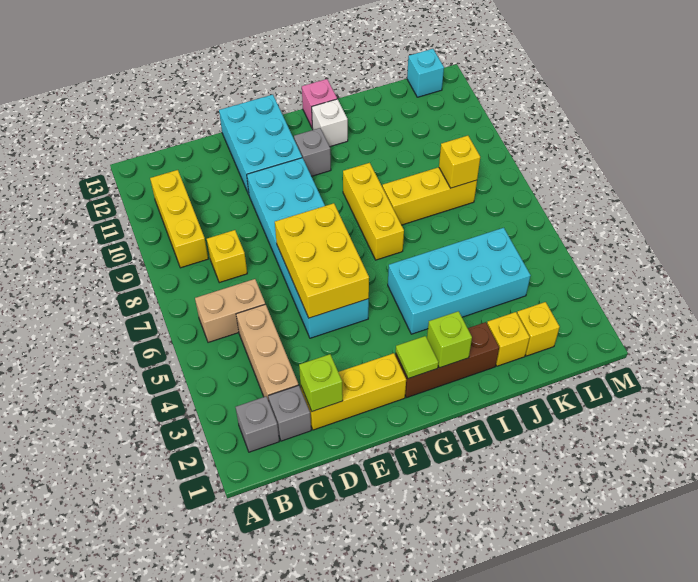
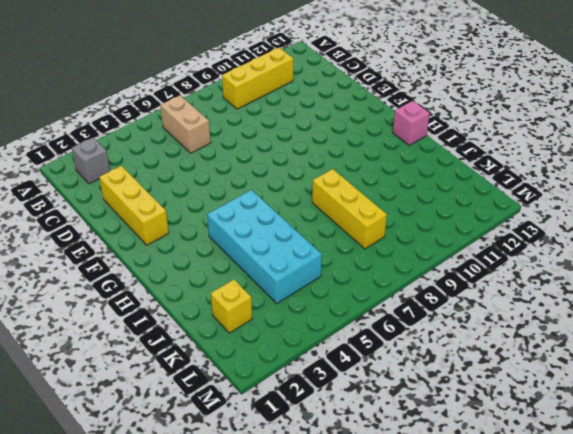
none -> grey 1x1 brick [268,385,311,441]
none -> tan 1x3 brick [236,304,298,401]
none -> yellow 1x1 brick [207,230,247,283]

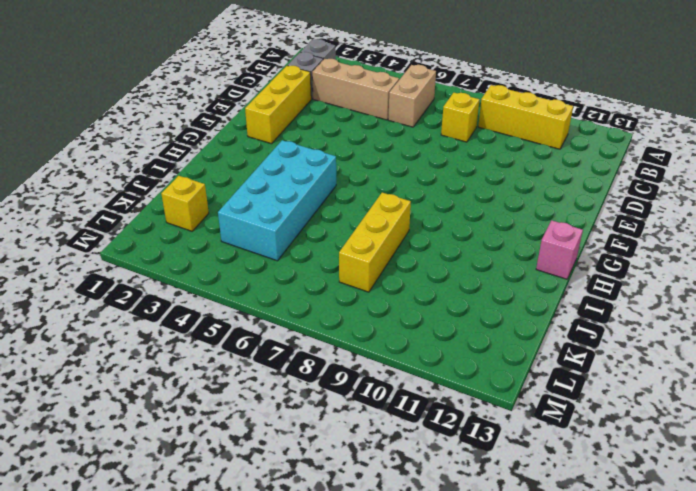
none -> cyan 2x6 brick [247,158,369,338]
none -> cyan 2x3 brick [219,95,302,194]
none -> brown 1x3 brick [395,322,499,398]

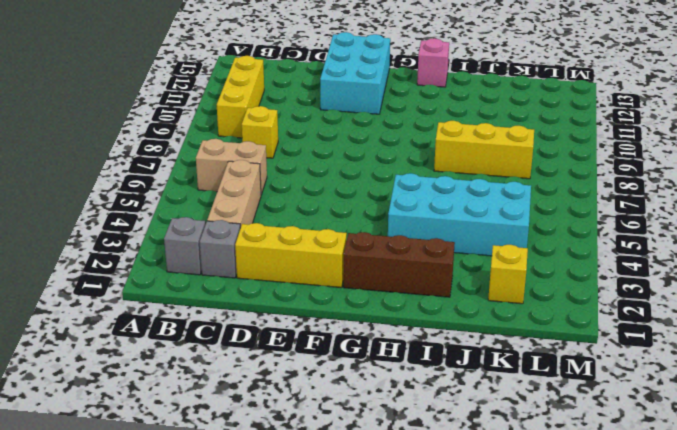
none -> cyan 2x6 brick [247,158,369,338]
none -> grey 1x1 brick [294,128,331,176]
none -> yellow 1x3 brick [343,163,404,260]

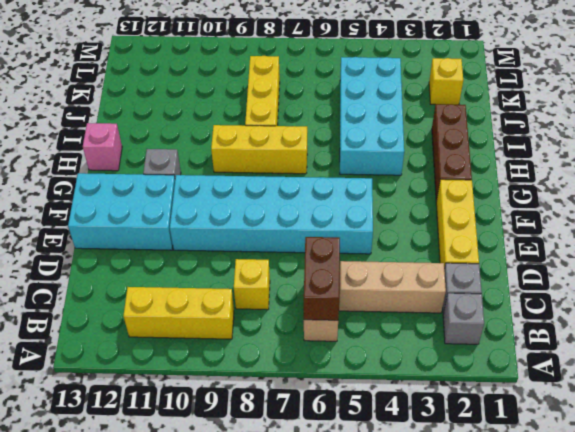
brown 1x2 brick [304,237,340,320] -> none
none -> white 1x1 brick [312,99,348,147]
none -> yellow 1x1 brick [487,312,530,366]
none -> cyan 1x1 brick [407,49,444,97]

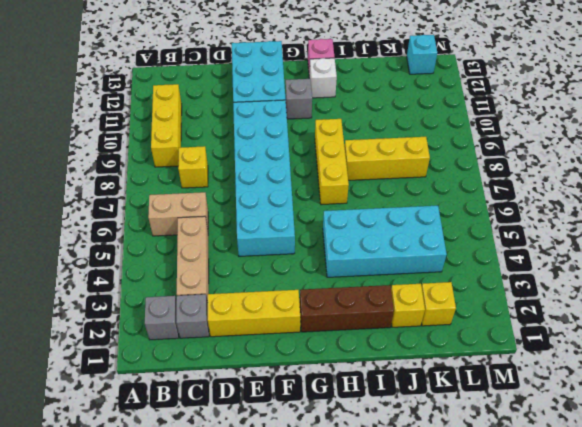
none -> lime 1x1 brick [299,354,343,412]
none -> yellow 2x3 brick [275,203,369,318]
none -> lime 1x1 tile [396,336,438,379]

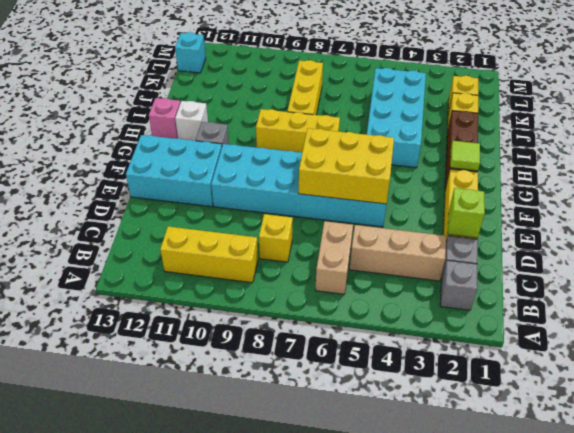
none -> lime 1x1 brick [427,311,472,368]
none -> yellow 1x1 brick [439,136,480,188]

